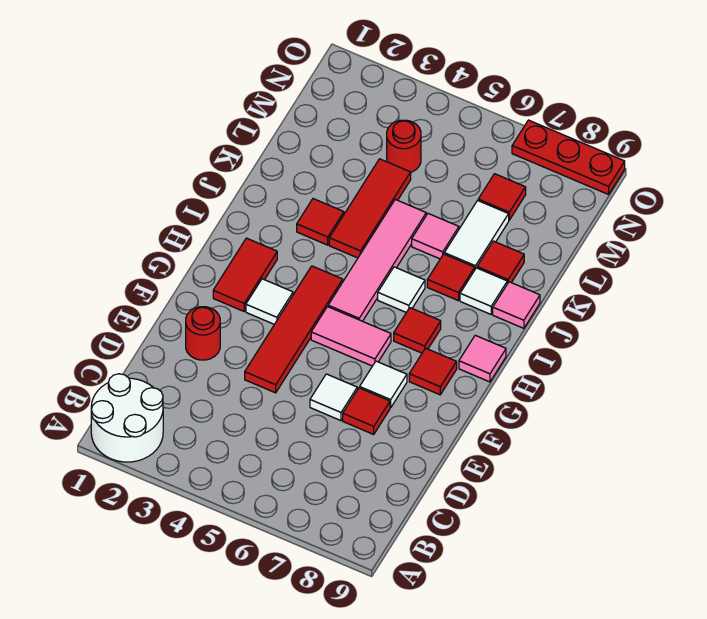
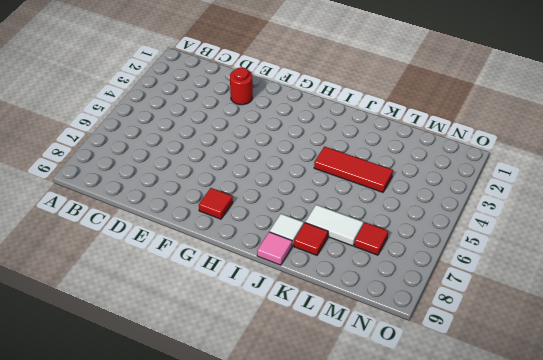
none -> white 2x2 round brick [91,374,163,462]
none -> red 1x4 tile [245,266,343,393]
none -> white 1x1 tile [310,374,357,421]

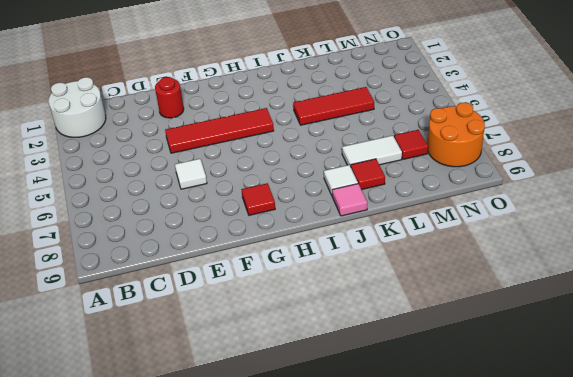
orange 2x2 round brick [427,102,485,167] -> red 1x3 plate [512,120,625,194]
none -> red 1x1 tile [343,388,390,434]
none -> white 1x1 tile [360,361,407,408]
none -> red 1x2 tile [213,238,277,311]

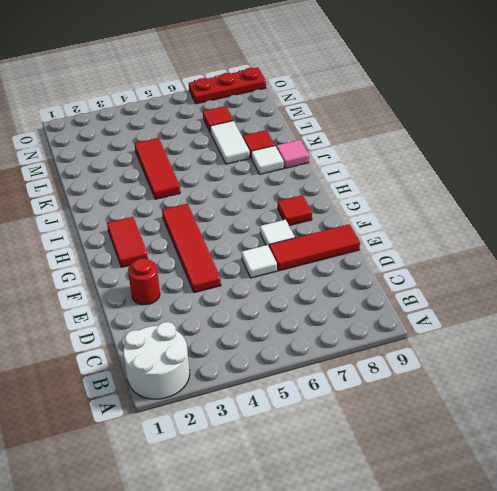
red 1x3 tile [269,224,360,271] -> red 1x1 tile [343,388,390,434]
none -> white 1x1 tile [246,279,293,324]
none -> pink 1x2 tile [311,307,391,366]
none -> pink 1x4 tile [328,200,426,321]

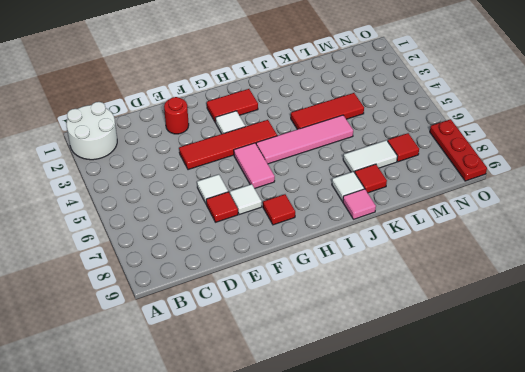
none -> red 1x1 tile [394,308,441,353]
none -> pink 1x1 tile [459,335,506,382]
none -> white 1x1 tile [378,267,425,312]

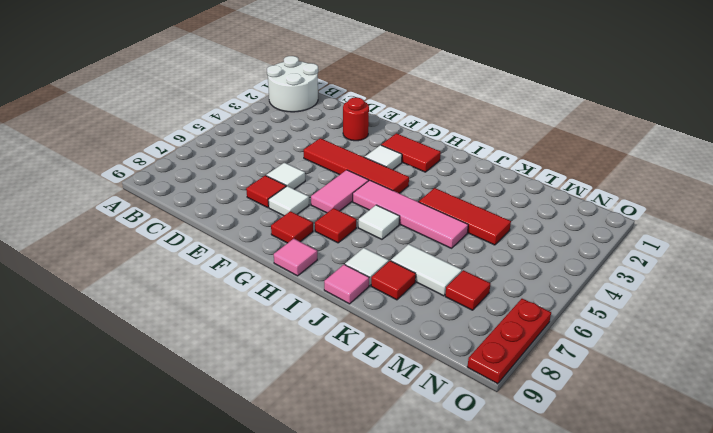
none -> red 1x1 tile [297,199,344,245]
none -> red 1x1 tile [427,254,475,301]
none -> pink 1x1 tile [412,214,459,259]

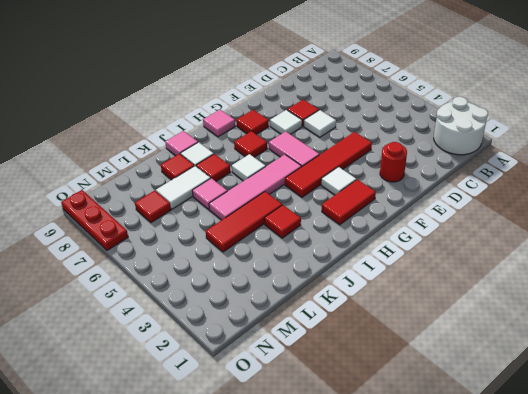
none -> red 1x1 round brick [387,120,421,172]

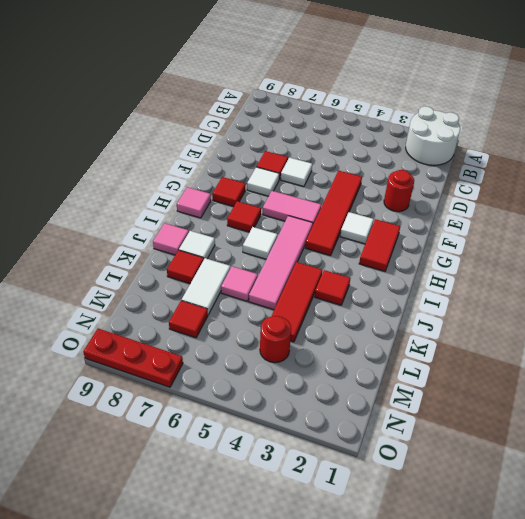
none -> red 1x1 tile [427,254,475,301]

